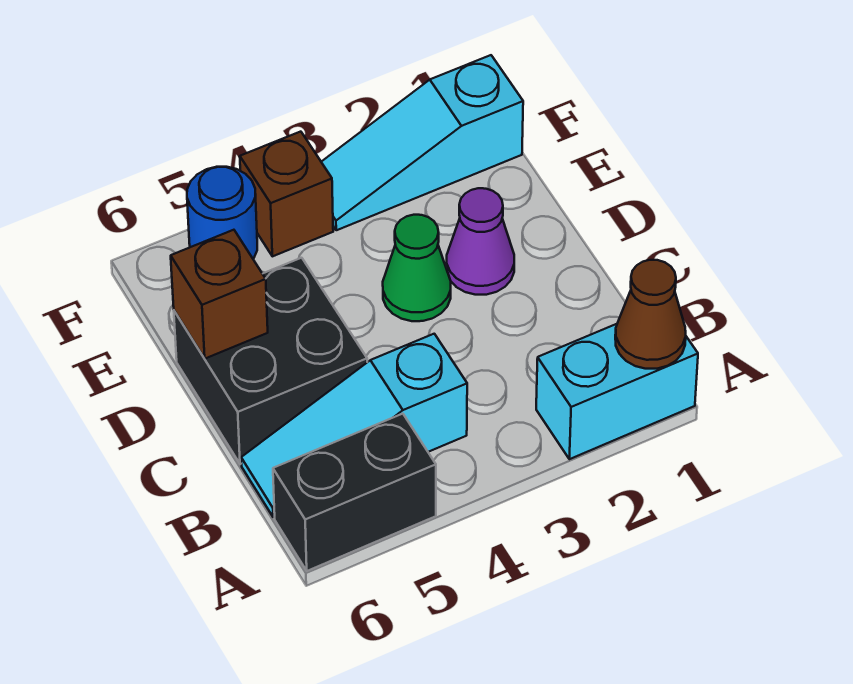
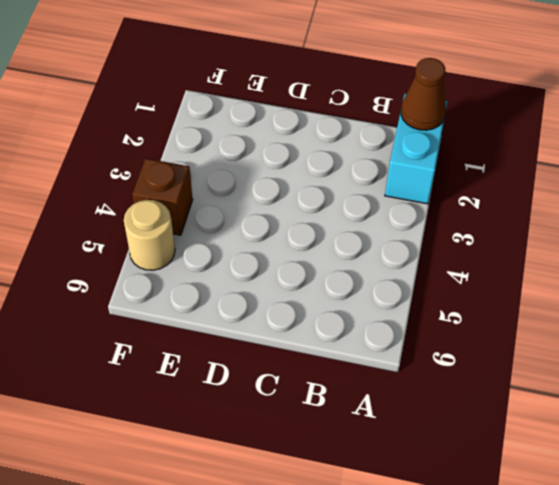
tan 1x1 round brick [124,200,175,270] -> blue 1x1 round brick [187,167,257,259]
none -> black 1x2 brick [273,414,436,571]
none -> cyan 1x3 slope [241,334,467,517]

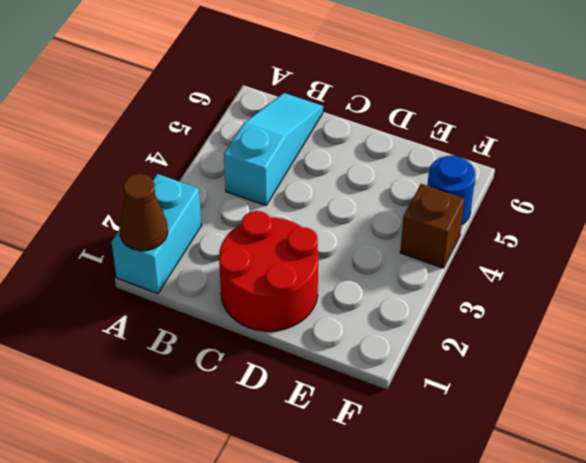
red 2x2 round brick [219,211,318,331] -> purple 1x1 cone [447,188,514,295]
none -> black 1x2 brick [273,414,436,571]
none -> black 2x2 brick [174,258,367,464]

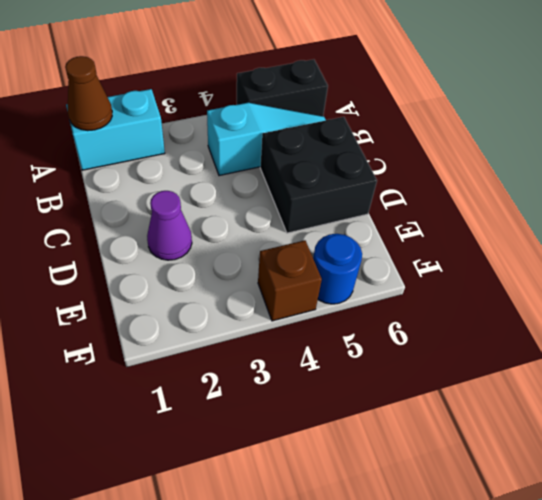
none -> green 1x1 cone [383,215,451,321]
none -> cyan 1x3 slope [322,55,523,230]

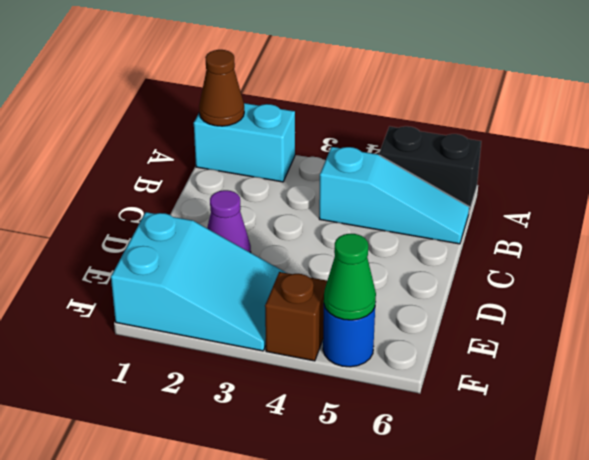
cyan 2x3 slope [111,212,286,351] -> cyan 1x3 slope [322,55,523,230]
green 1x1 cone [324,234,376,320] -> green 1x1 cone moved to [383,215,451,321]
none -> black 2x2 brick [174,258,367,464]
none -> brown 1x1 brick [171,230,268,359]

